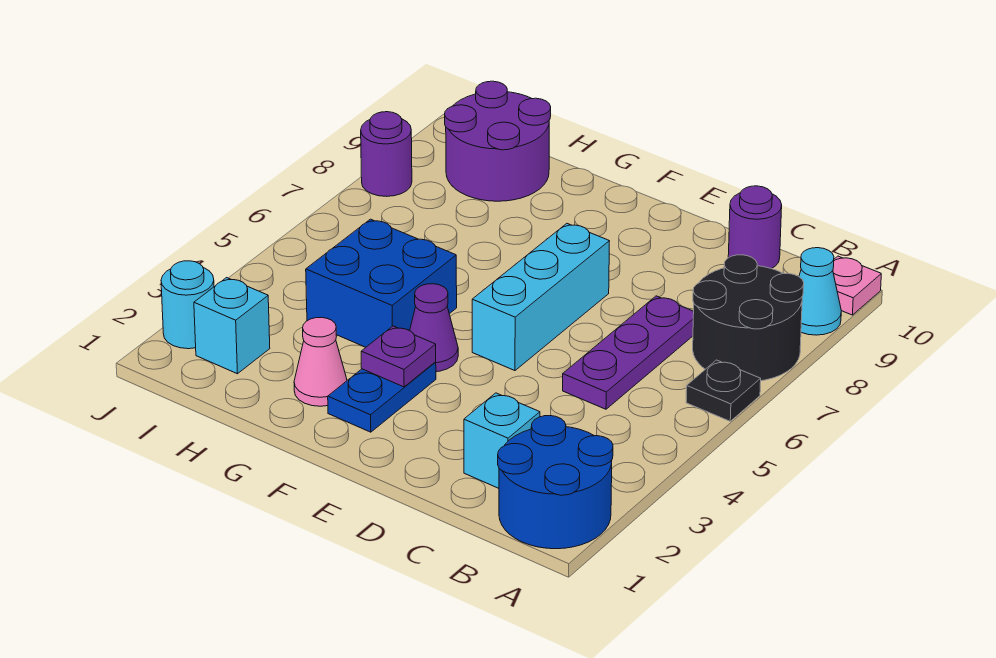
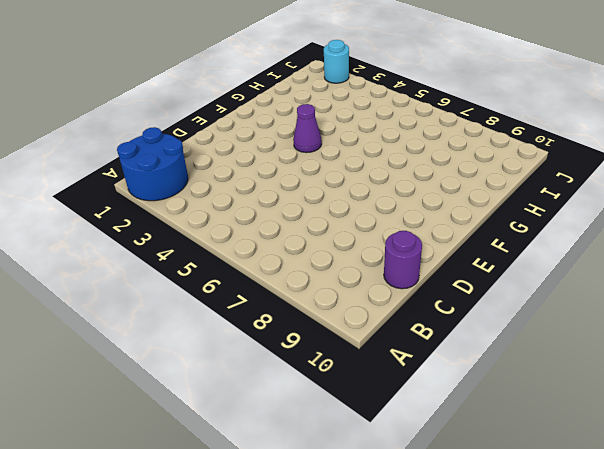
none -> black 1x1 plate [686,360,761,421]
none -> black 2x2 round brick [693,255,804,381]
none -> cyan 1x1 cone [799,248,841,335]

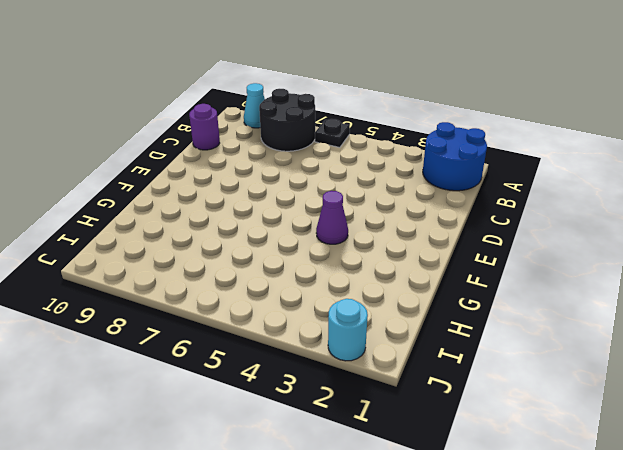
none -> pink 1x1 plate [833,256,881,315]
none -> cyan 1x1 brick [464,393,540,488]
none -> purple 1x3 plate [563,296,694,409]

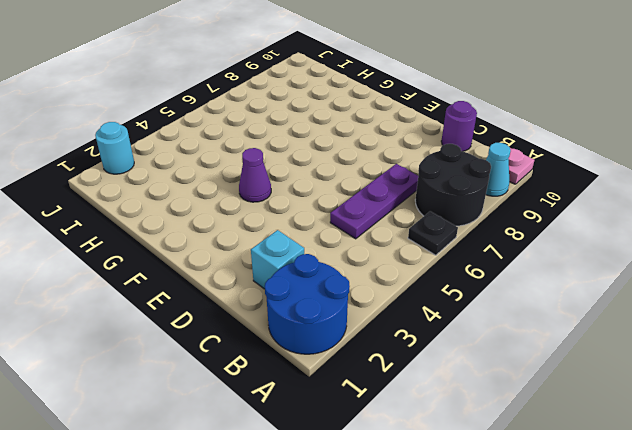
none -> cyan 1x3 brick [472,224,609,371]
none -> blue 1x2 plate [328,362,436,432]
none -> pink 1x1 cone [294,317,347,406]

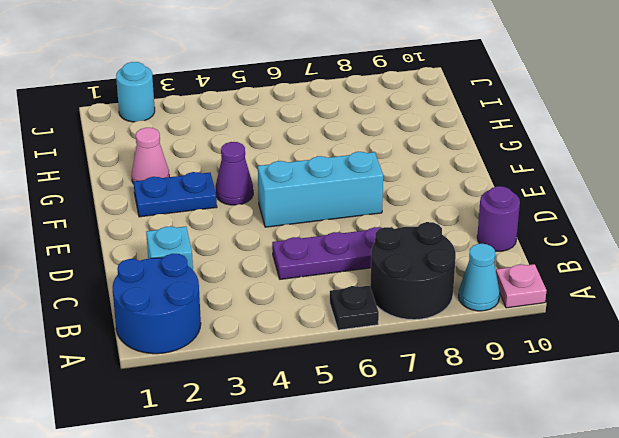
none -> blue 2x2 brick [306,219,457,347]
none -> purple 2x2 round brick [445,81,551,201]
none -> cyan 1x1 brick [194,278,270,374]

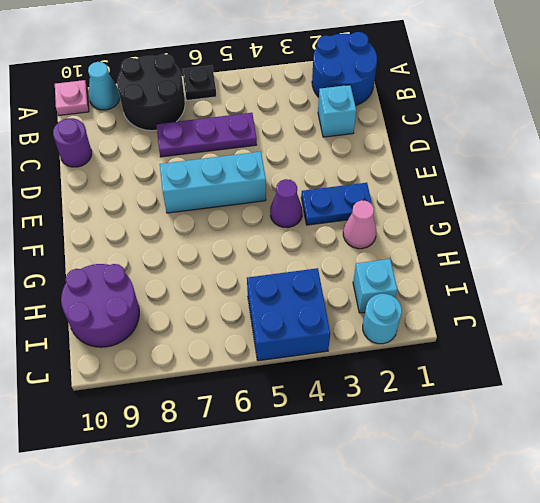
blue 2x2 brick [247,268,330,361] -> blue 2x2 brick moved to [306,219,457,347]
none -> purple 1x1 round brick [361,112,412,196]
none -> purple 1x1 plate [361,326,436,387]

